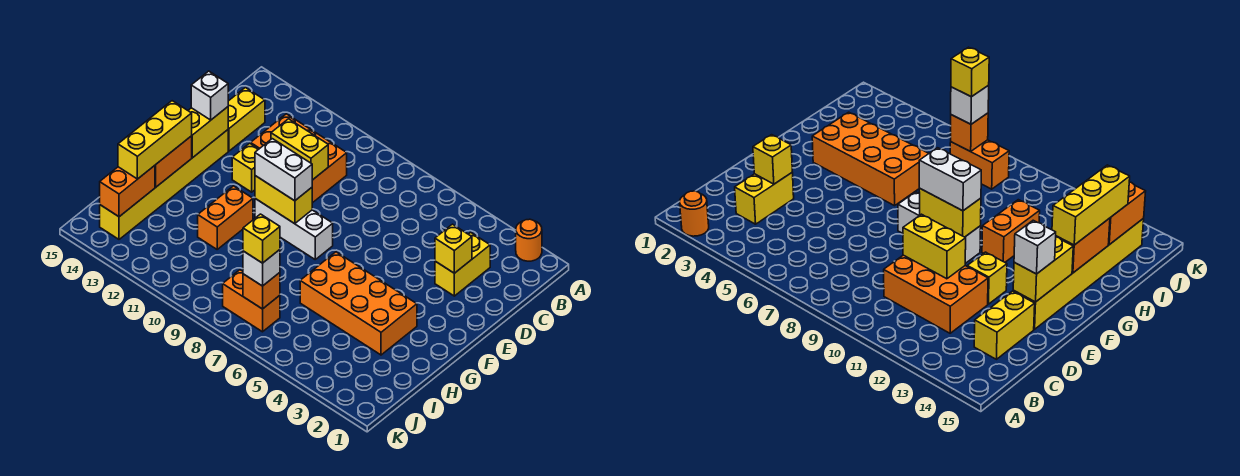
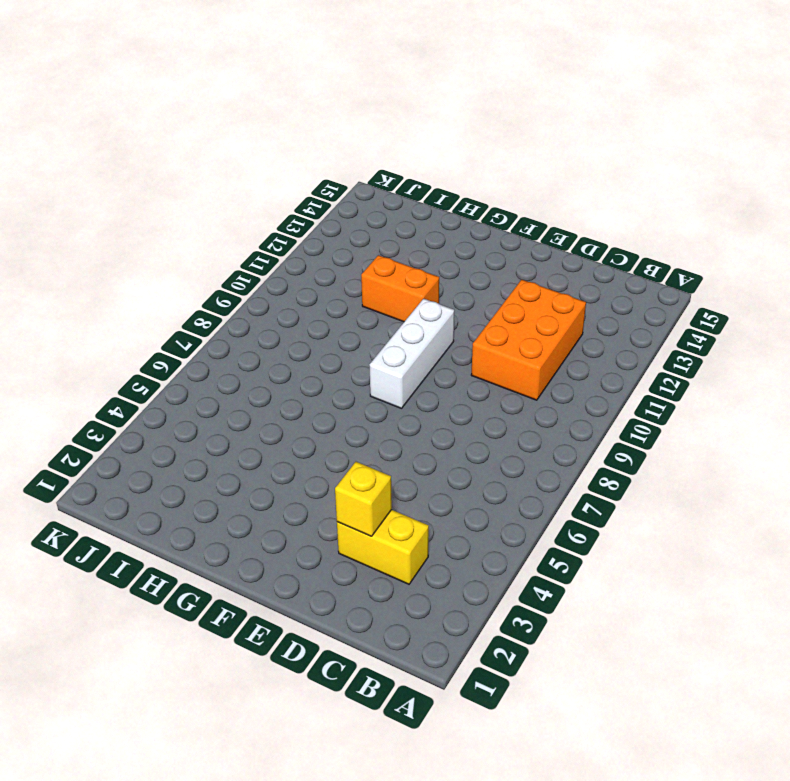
none -> orange 1x1 round brick [516,219,542,261]
none -> yellow 1x2 brick [228,88,265,151]
none -> yellow 1x1 brick [232,143,259,192]

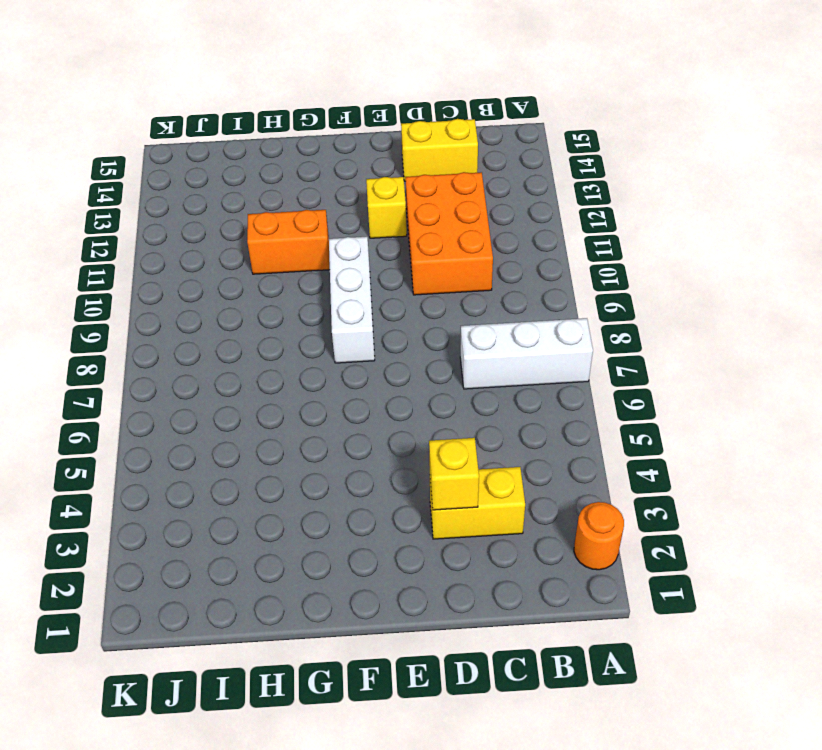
white 1x3 brick [460,318,593,389] -> none
none -> yellow 1x6 brick [100,130,228,239]
none -> orange 2x4 brick [300,252,417,355]
none -> orange 1x2 brick [223,270,280,332]

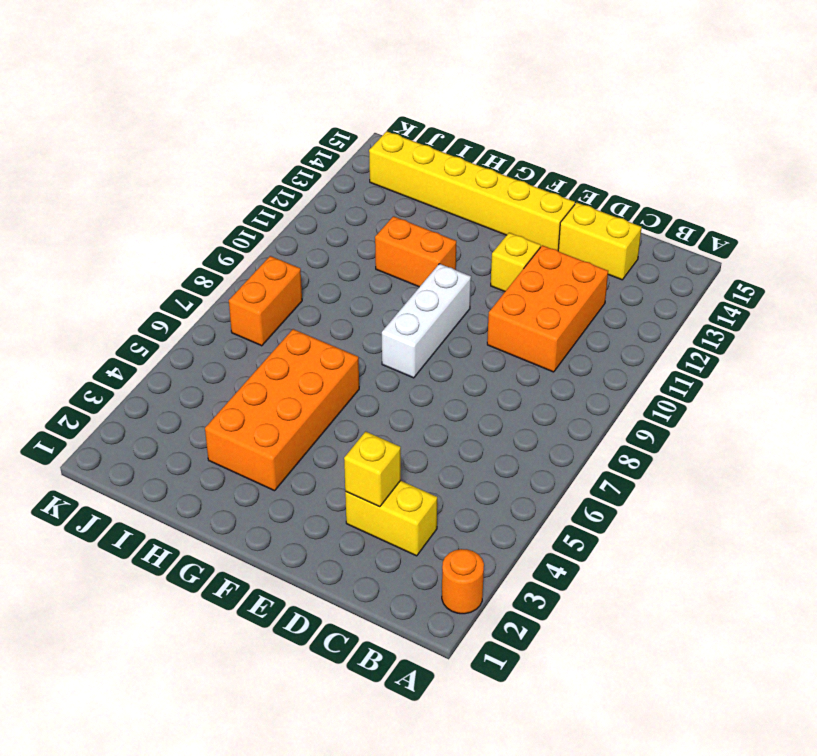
none -> yellow 1x2 brick [271,119,328,180]
none -> yellow 1x2 brick [188,107,228,158]
none -> yellow 1x2 brick [255,176,312,224]

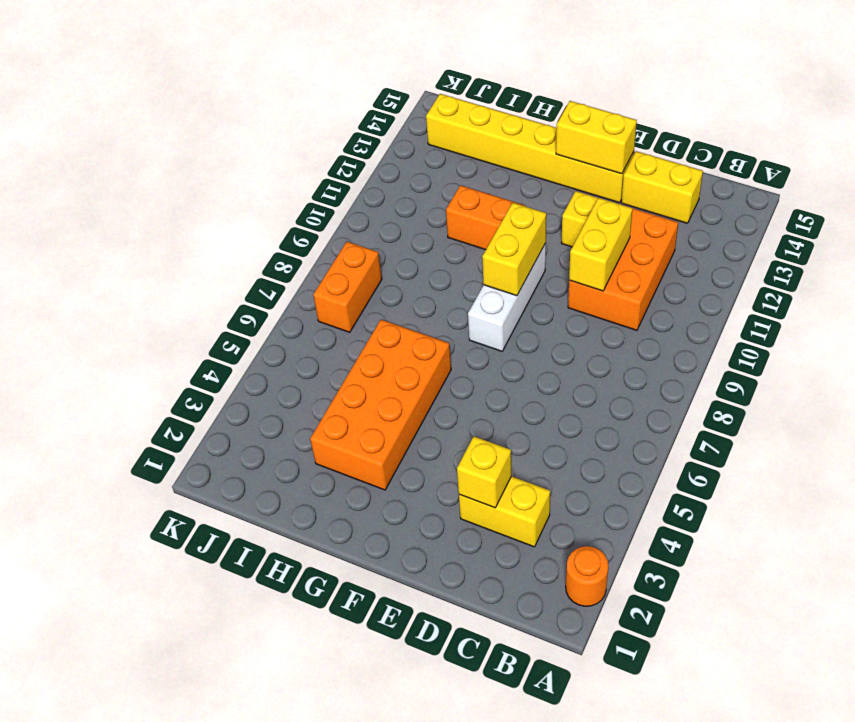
none -> orange 1x2 brick [155,136,192,187]
none -> orange 1x2 brick [100,166,155,217]
none -> orange 1x1 brick [243,273,280,309]

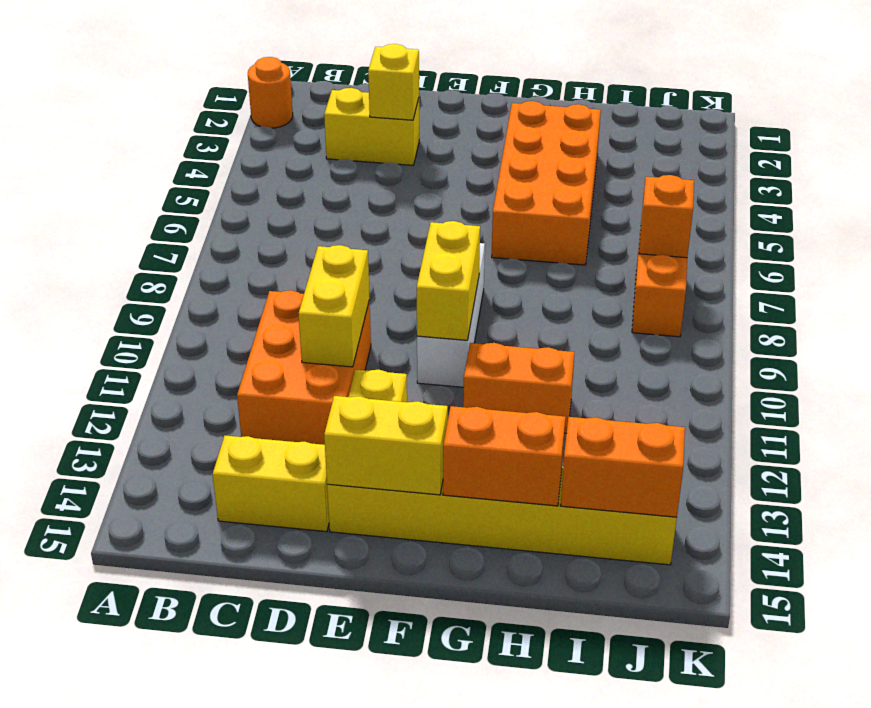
none -> white 1x1 brick [191,71,228,120]
none -> white 1x2 brick [255,139,312,201]
none -> yellow 1x3 brick [118,101,192,179]

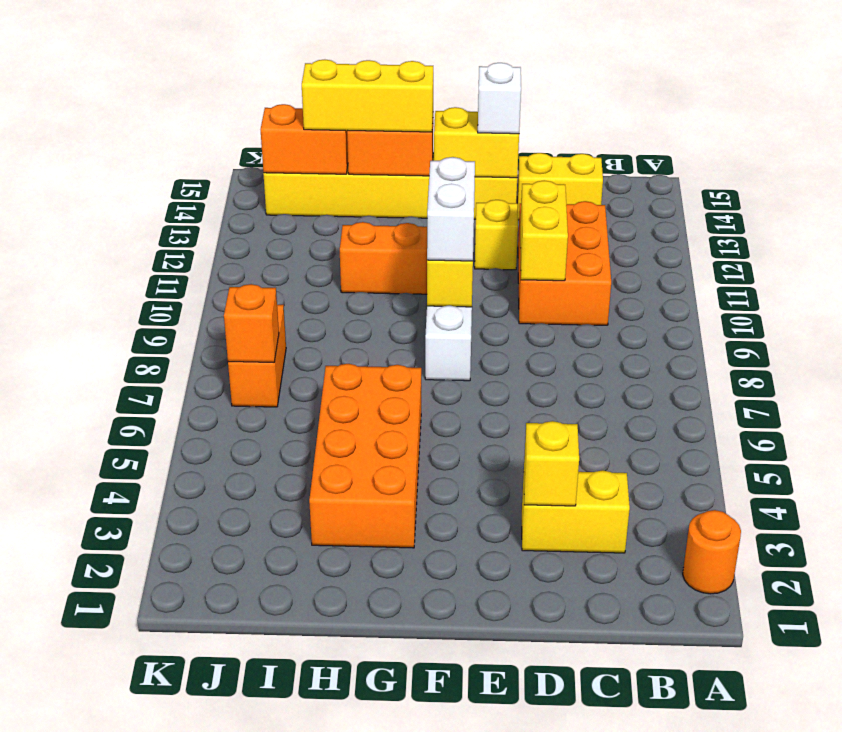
none -> white 1x1 brick [243,250,280,286]
none -> yellow 1x1 brick [243,214,280,263]

